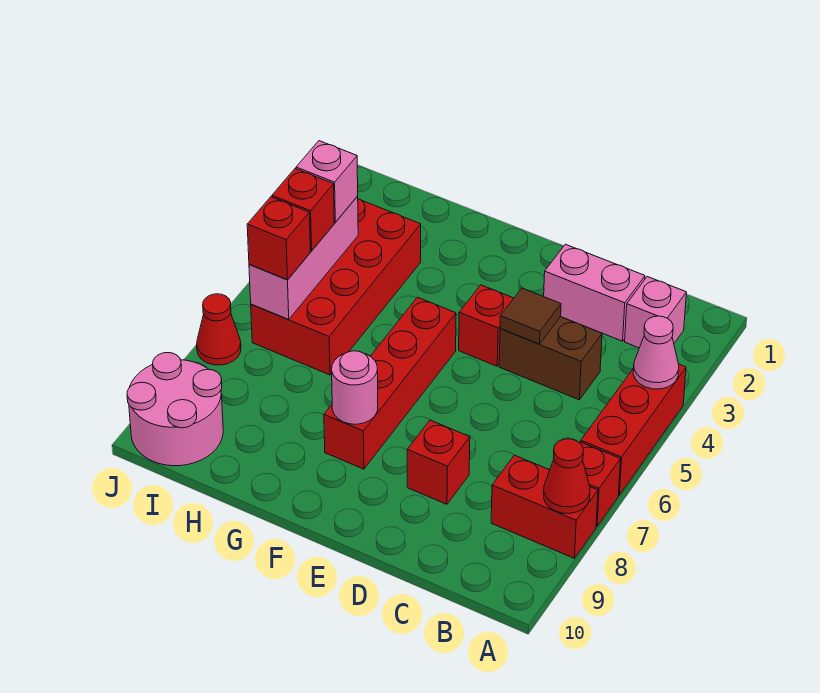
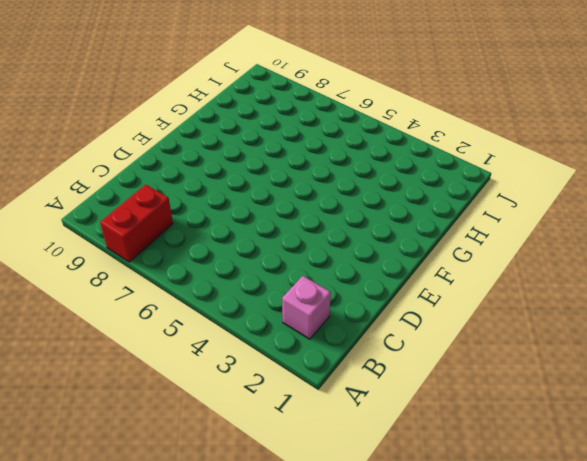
none -> red 1x3 brick [581,364,686,495]
none -> red 1x1 brick [579,442,621,526]
none -> pink 1x2 brick [544,244,645,341]

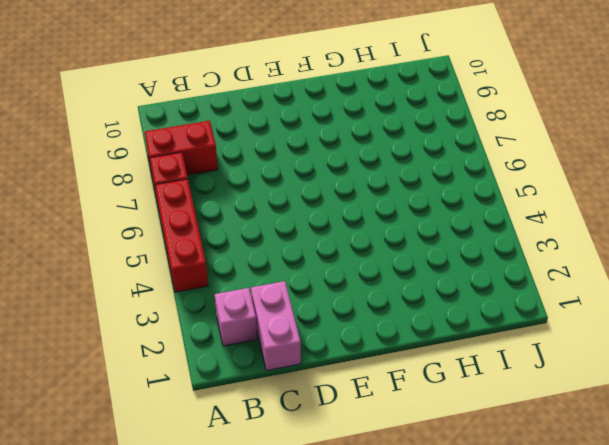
pink 1x2 brick [251,281,301,371] -> pink 1x2 brick turned to [544,244,645,341]
none -> brown 1x2 brick [499,317,602,400]
none -> red 1x1 brick [407,420,470,504]
none -> red 1x1 brick [459,285,514,366]

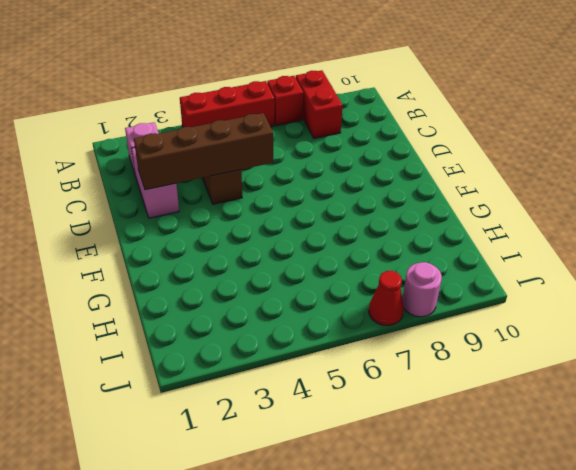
brown 1x4 brick [134,113,273,190] -> brown 1x1 tile [500,288,561,344]
pink 1x1 round brick [402,262,442,317] -> pink 1x1 round brick moved to [332,351,378,424]
none -> red 1x1 brick [407,420,470,504]
none -> red 1x1 brick [459,285,514,366]
none -> red 1x4 brick [324,297,456,469]

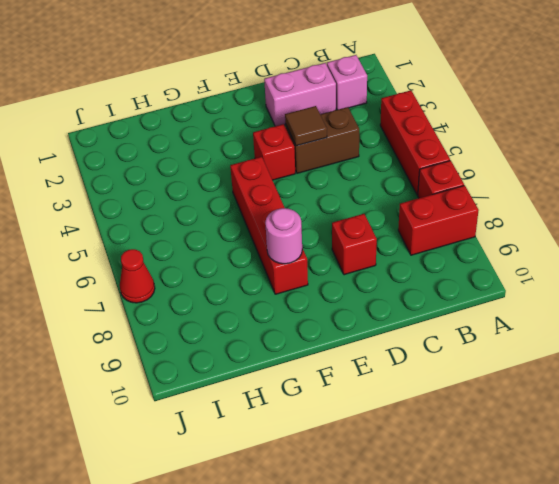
none -> red 2x4 brick [251,199,421,375]
none -> pink 2x2 round brick [127,353,223,466]
none -> pink 1x1 cone [633,316,679,389]

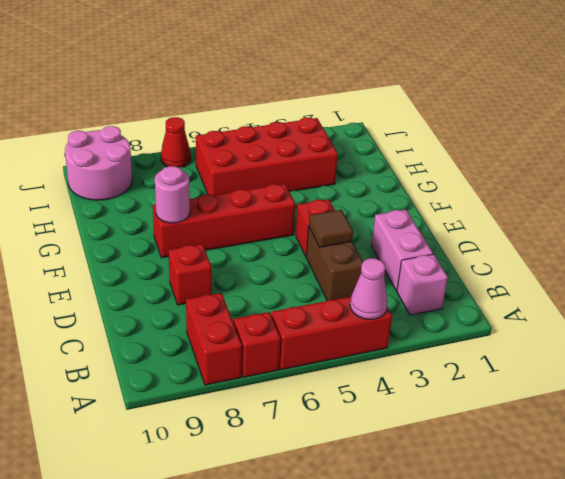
none -> red 1x1 cone [544,439,590,513]
none -> pink 1x3 brick [249,196,358,319]
none -> pink 1x1 brick [296,141,358,222]

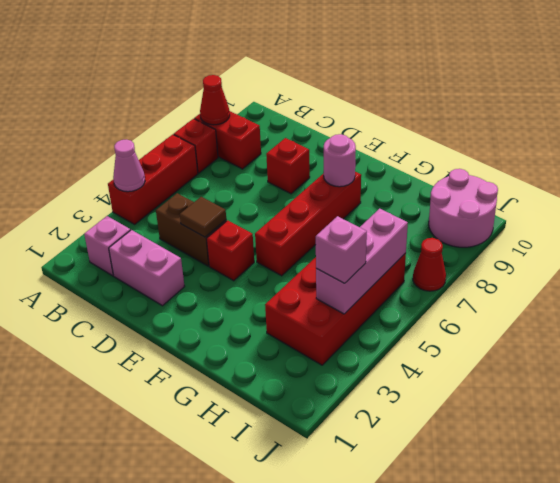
none -> red 1x1 brick [272,169,334,251]
none -> red 1x1 brick [247,197,310,280]

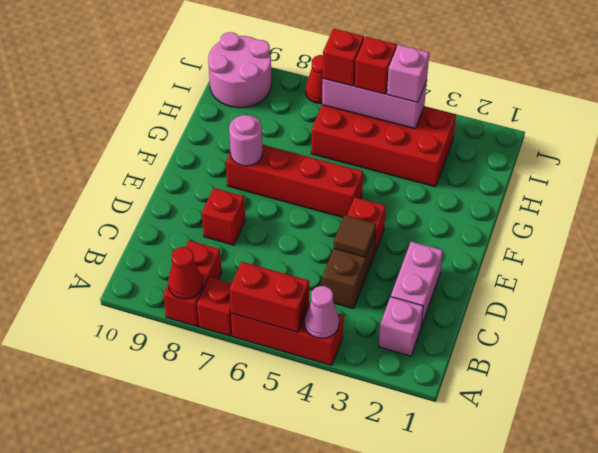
red 1x2 brick [229,262,309,332] -> none

